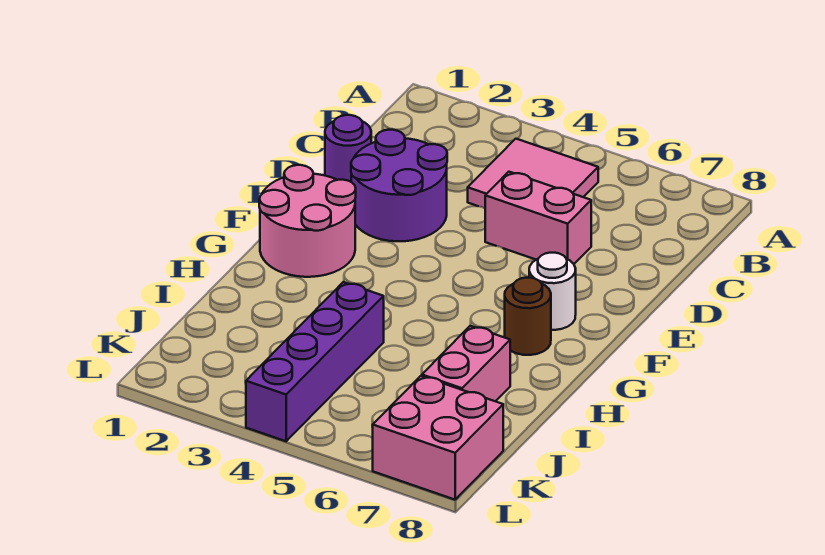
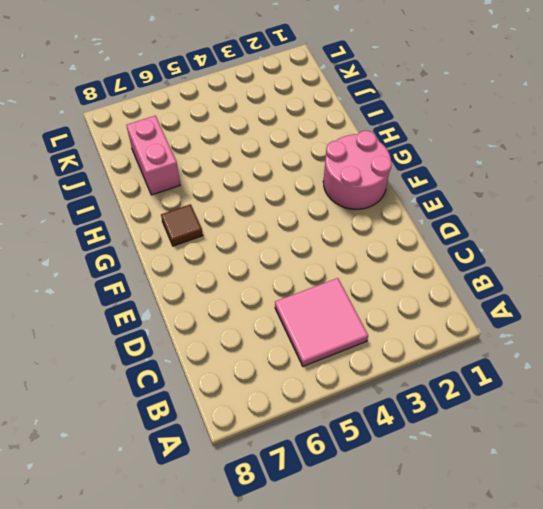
brown 1x1 tile [161,204,203,246] -> brown 1x1 round brick [505,278,551,355]
none -> purple 1x1 round brick [325,115,371,182]
none -> purple 2x2 round brick [351,130,447,241]

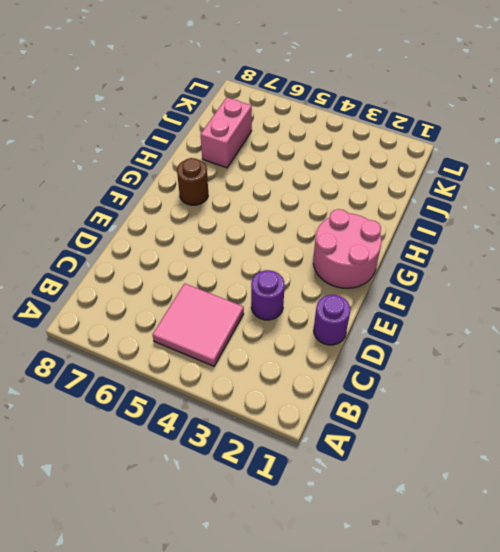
purple 1x1 round brick [251,270,285,320] -> purple 2x2 round brick [351,130,447,241]
none -> pink 1x2 brick [485,172,591,264]
none -> white 1x1 round brick [529,253,576,330]

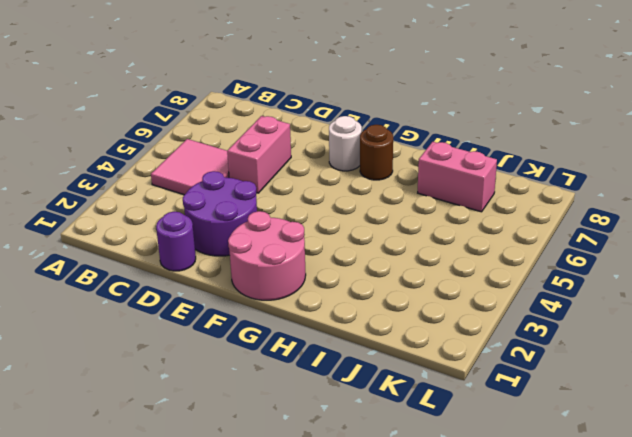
none -> purple 1x4 brick [246,282,384,441]
none -> pink 2x2 brick [373,376,503,500]

